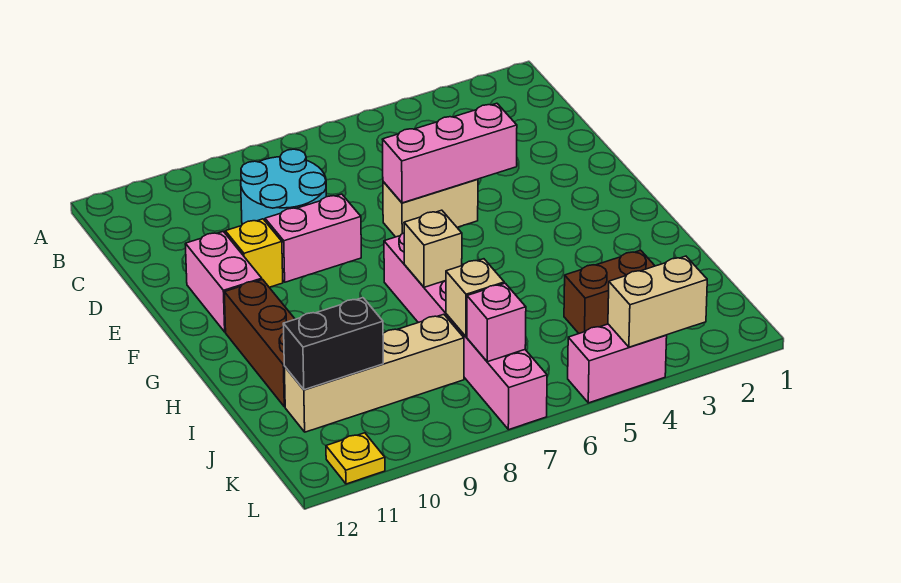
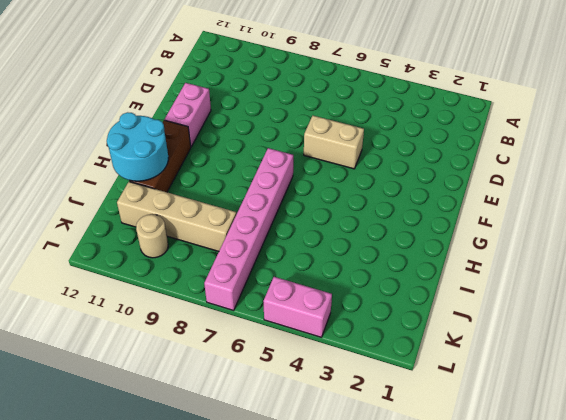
cyan 2x2 round brick [107,112,168,181] -> cyan 2x2 round brick moved to [241,149,327,224]
tan 1x1 round brick [136,214,168,258] -> none
none -> pink 1x2 brick [265,194,361,282]
none -> yellow 1x1 brick [225,219,283,287]
none -> brown 1x2 brick [564,250,655,333]

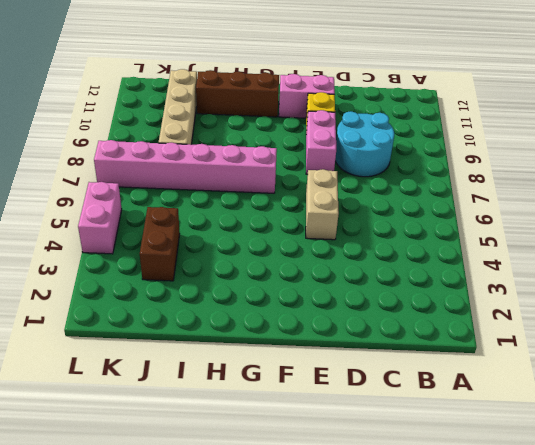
none -> yellow 1x1 plate [326,433,385,484]
none -> pink 1x3 brick [382,103,517,203]
none -> tan 1x1 brick [404,210,462,287]

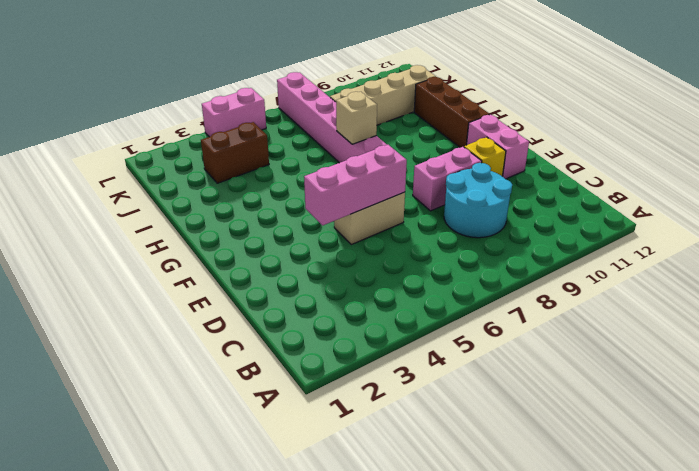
none -> yellow 1x1 plate [326,433,385,484]
none -> tan 1x1 brick [446,259,504,337]
none -> black 1x2 brick [283,298,383,390]

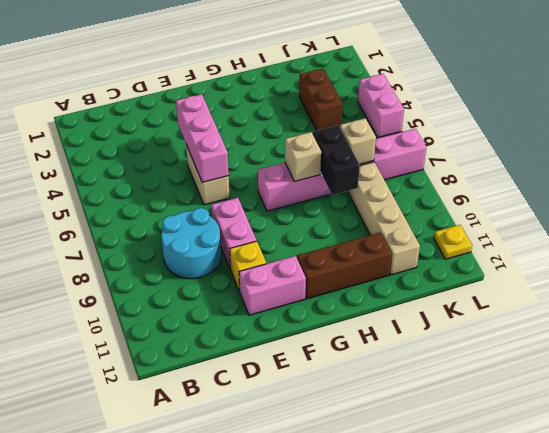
black 1x2 brick [313,125,360,195] -> black 1x2 brick moved to [283,298,383,390]
none -> pink 1x1 brick [467,283,526,362]
none -> tan 1x2 brick [608,256,707,347]

